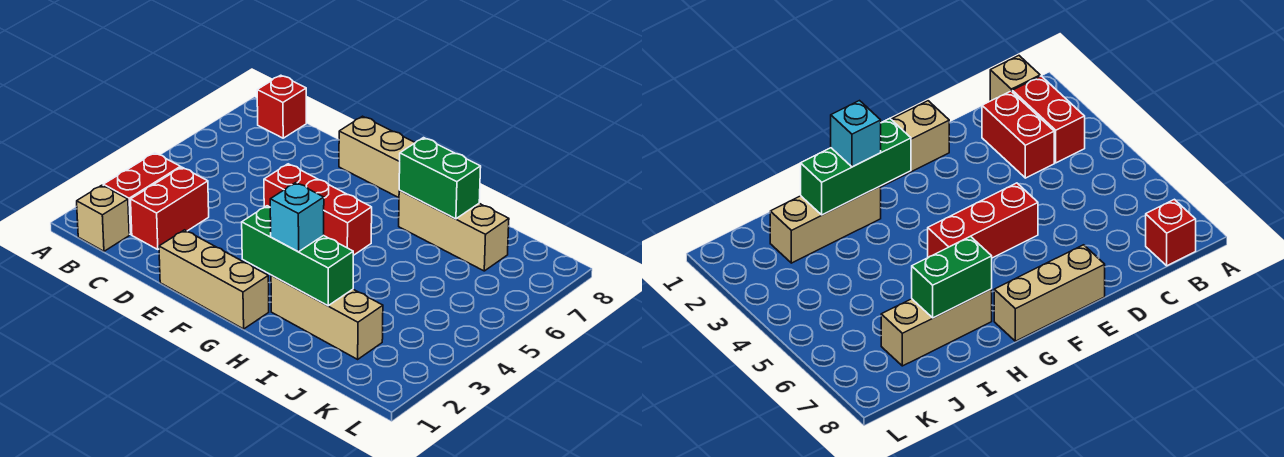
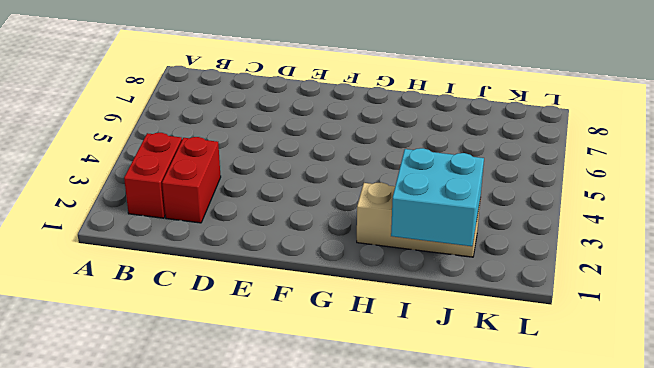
cyan 2x2 brick [391,148,484,246] -> green 1x3 brick [242,206,353,306]
none -> tan 1x1 brick [77,185,129,251]
none -> red 1x1 brick [257,75,306,138]
none -> tan 1x3 brick [159,230,269,329]

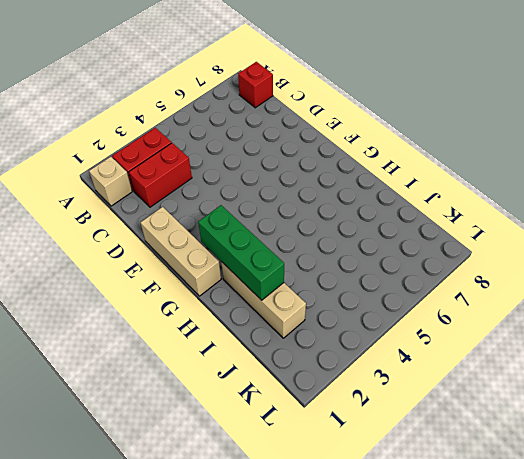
none -> red 1x3 brick [264,164,372,255]
none -> tan 1x3 brick [339,116,415,198]
none -> tan 1x3 brick [399,190,509,271]

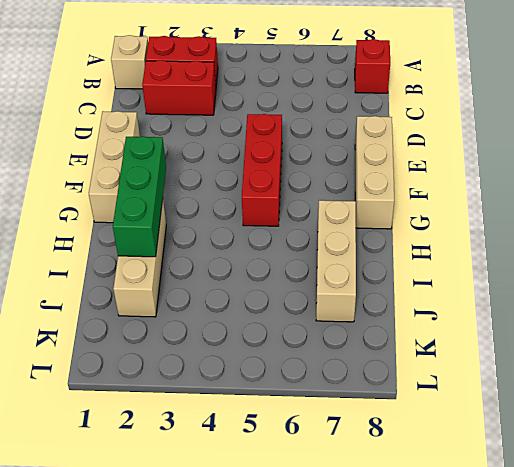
none -> green 1x2 brick [399,138,481,219]
none -> cyan 1x1 brick [270,183,324,252]

